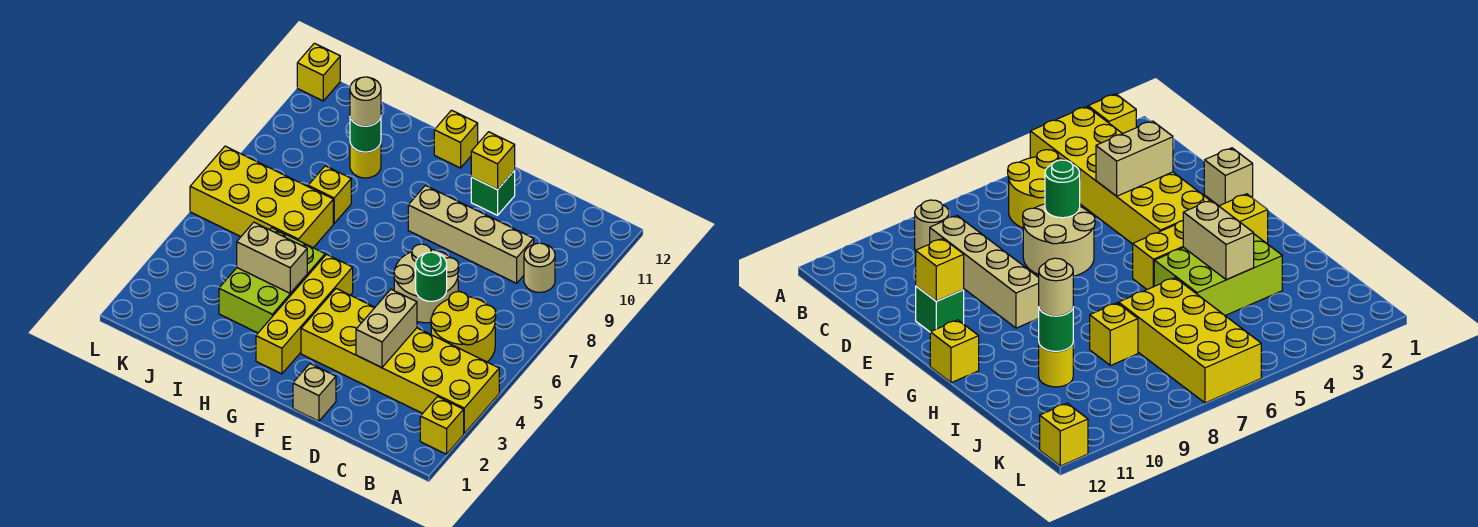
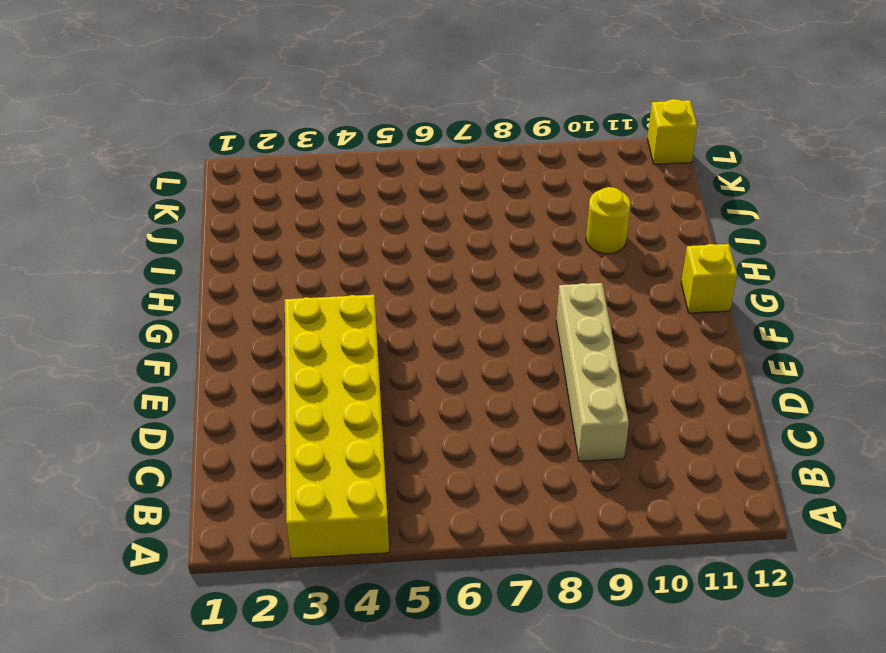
none -> yellow 1x1 brick [420,397,464,454]
none -> yellow 2x2 round brick [431,292,496,362]
none -> tan 1x1 round brick [524,243,555,292]

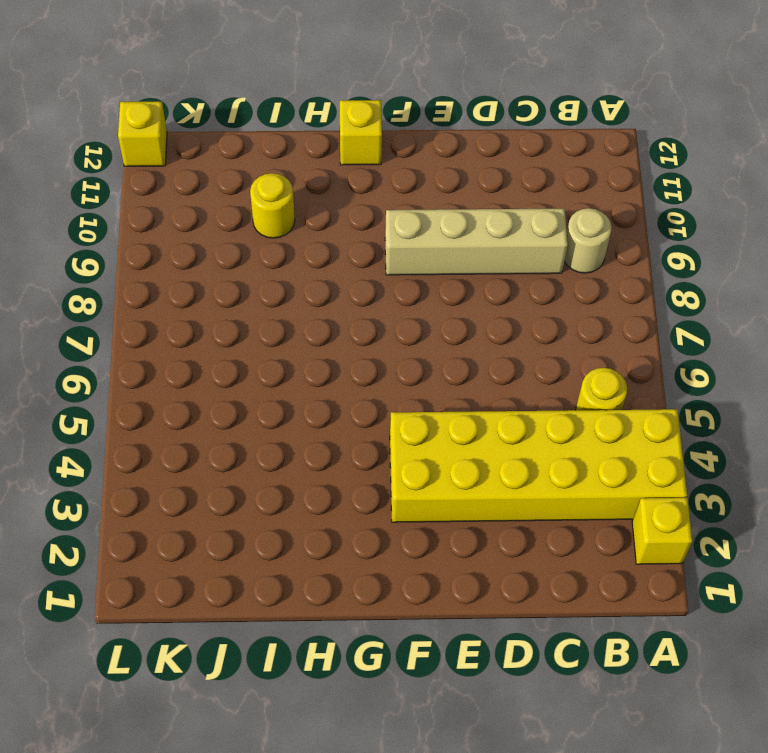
yellow 1x1 round brick [576,368,627,410] -> yellow 2x2 round brick [431,292,496,362]
none -> tan 2x2 round brick [394,244,459,323]
none -> tan 1x1 brick [293,364,336,421]
none -> green 1x1 brick [471,171,515,215]

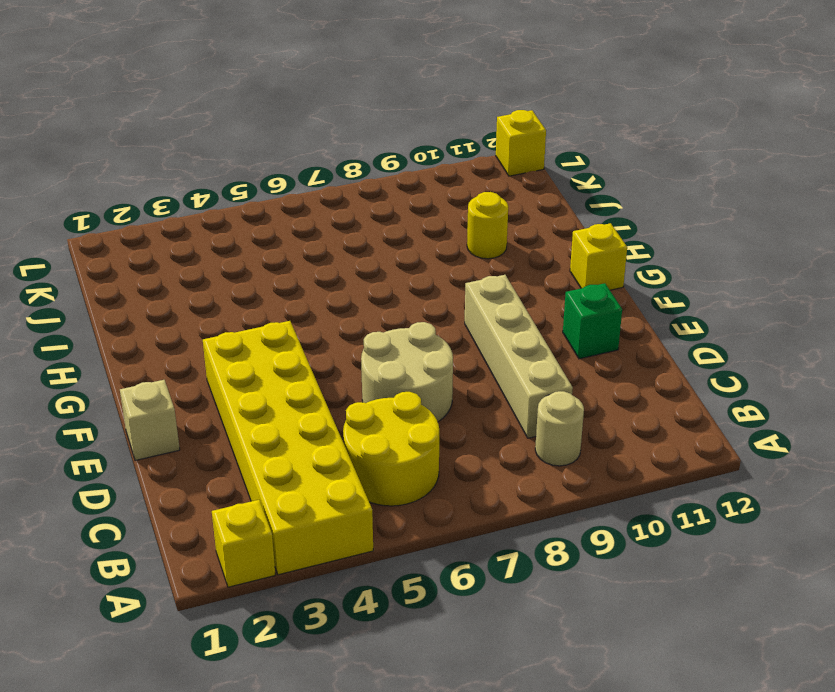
none -> yellow 1x4 brick [256,254,353,374]
none -> lime 2x3 brick [219,228,325,333]
none -> yellow 2x4 brick [190,146,333,248]

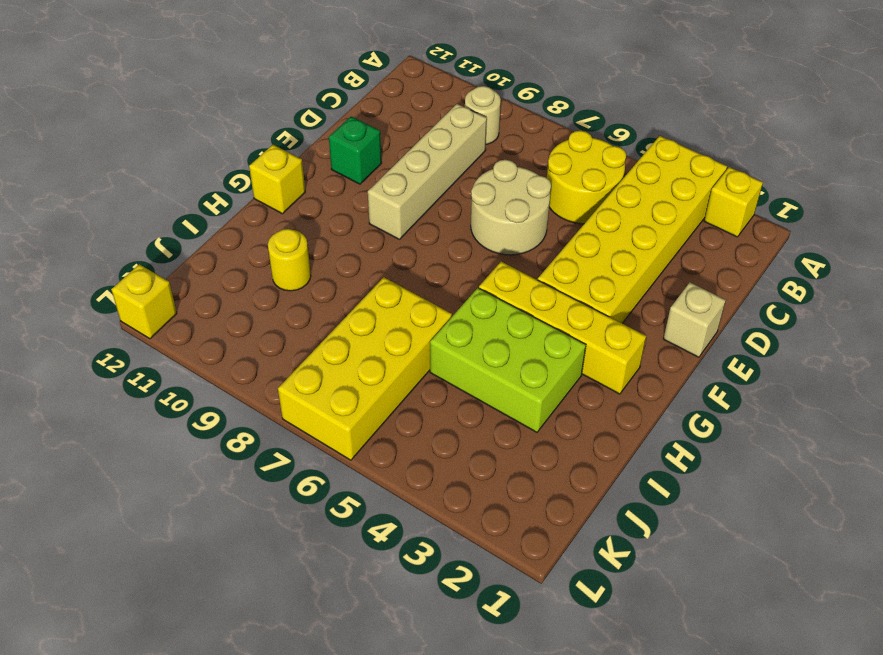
none -> yellow 1x1 brick [308,166,351,223]
none -> tan 1x2 brick [356,289,417,368]
none -> green 1x1 round brick [416,252,447,301]

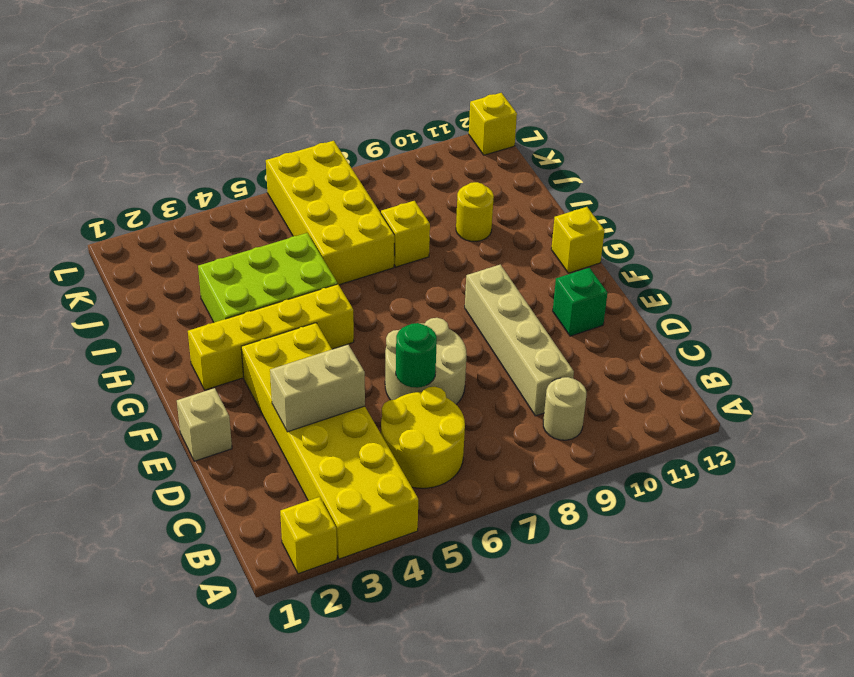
none -> yellow 1x1 brick [471,132,515,190]
none -> tan 1x2 brick [237,222,307,293]
none -> green 1x1 round brick [350,117,381,152]

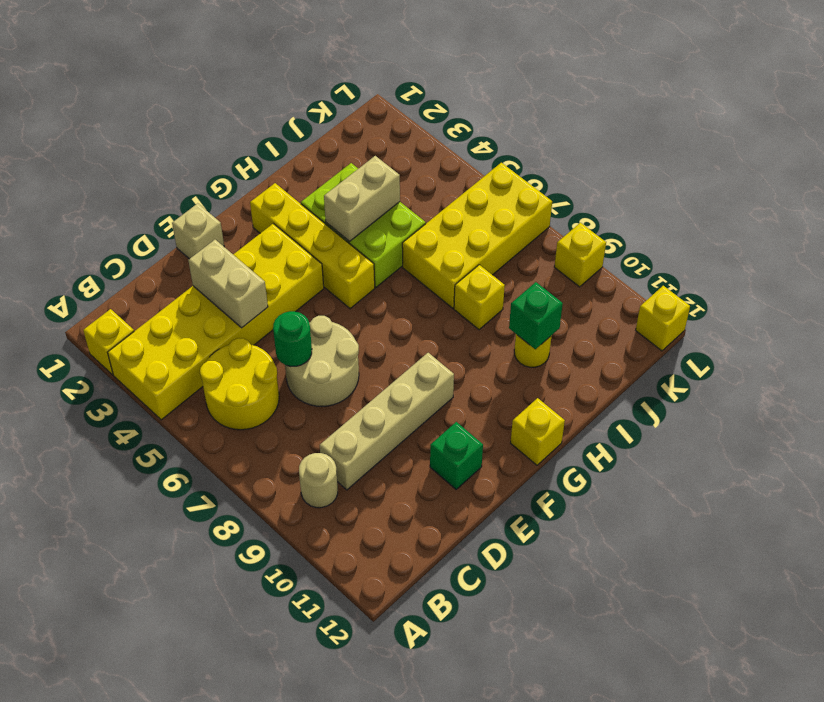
green 1x1 brick [509,282,563,349] -> green 1x1 round brick [350,117,381,152]
yellow 1x1 brick [554,223,606,287] -> yellow 1x1 brick moved to [471,132,515,190]
none -> tan 1x1 round brick [350,77,381,126]

